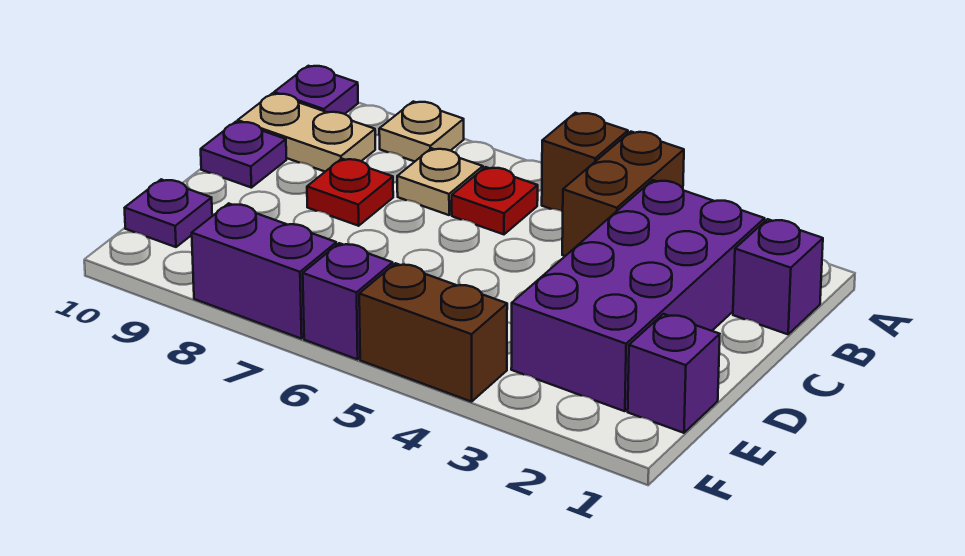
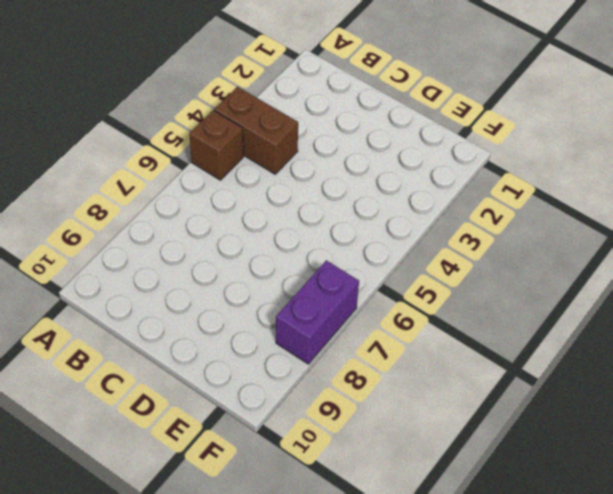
none -> tan 1x1 plate [379,102,464,161]
none -> purple 1x1 plate [274,66,358,114]
none -> purple 1x1 brick [733,219,823,334]

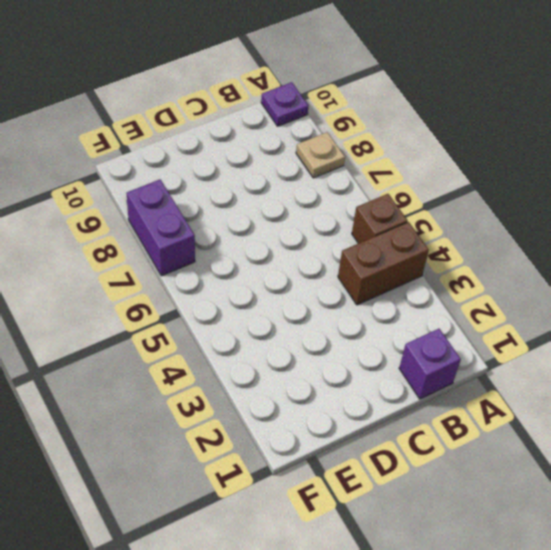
none -> purple 2x4 brick [511,180,765,411]
none -> red 1x1 plate [452,167,538,234]
none -> tan 1x1 plate [397,148,483,215]

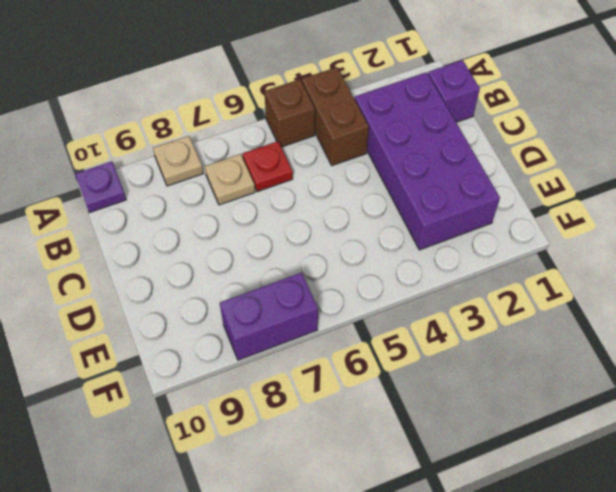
none -> tan 1x2 plate [238,93,375,172]
none -> red 1x1 plate [307,159,393,226]
none -> purple 1x1 plate [201,122,286,188]

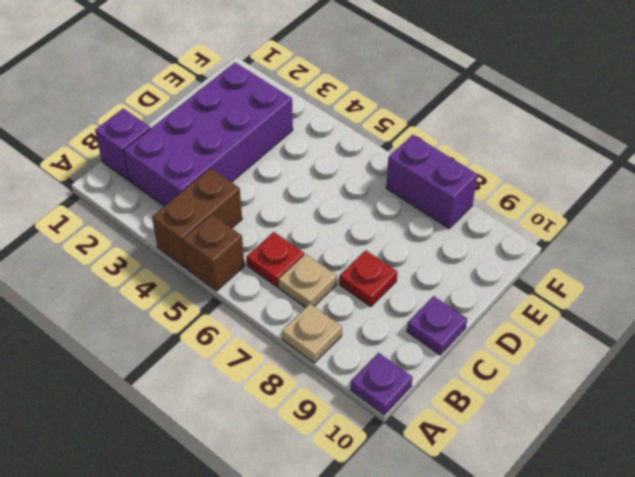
none -> tan 1x2 plate [238,93,375,172]
none -> purple 1x1 brick [628,314,720,433]
none -> purple 1x1 plate [125,179,212,247]

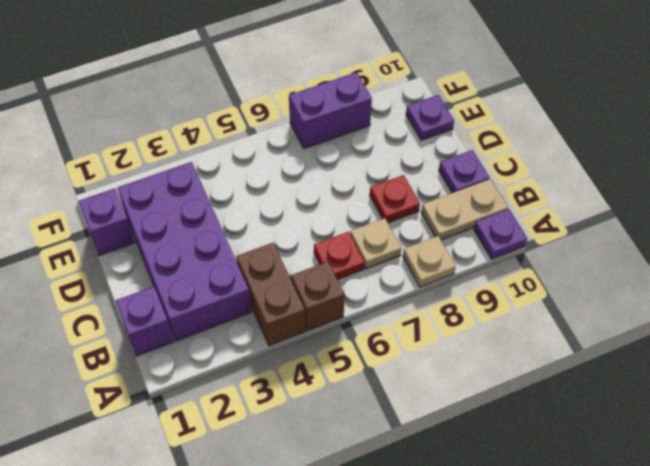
none -> brown 1x2 brick [359,263,507,402]
none -> purple 1x1 brick [303,243,393,359]

